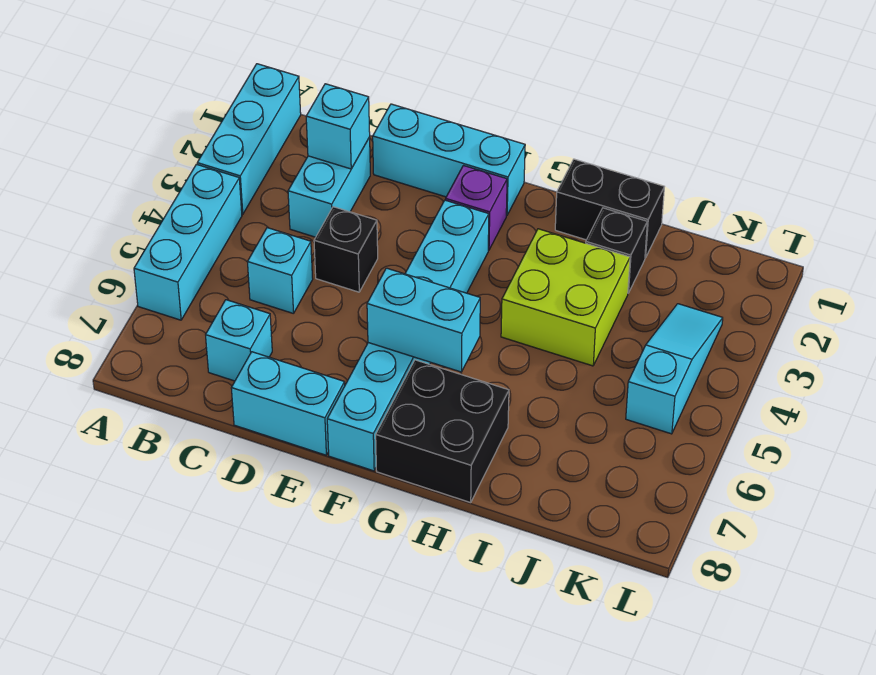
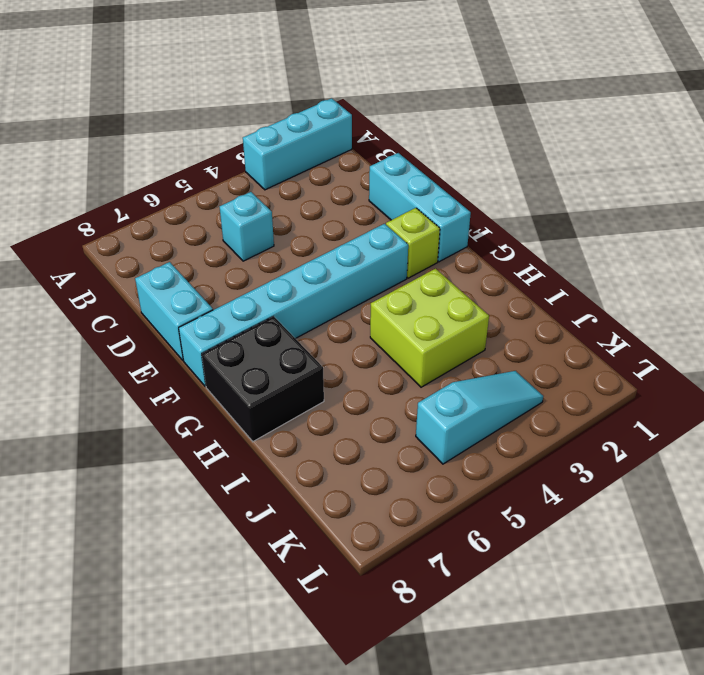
lime 1x1 brick [386,208,440,278] -> purple 1x1 brick [446,166,507,250]
none -> cyan 1x3 brick [134,164,242,320]
none -> cyan 1x2 brick [288,137,370,237]
none -> cyan 1x1 brick [206,300,272,381]

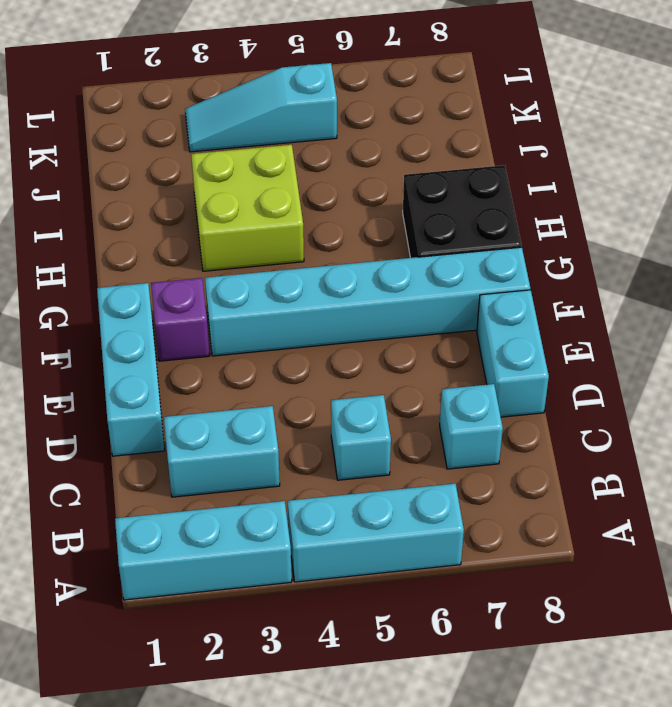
none -> black 1x1 brick [314,207,378,292]
none -> black 1x2 brick [555,159,664,258]
none -> black 1x1 brick [586,208,647,293]

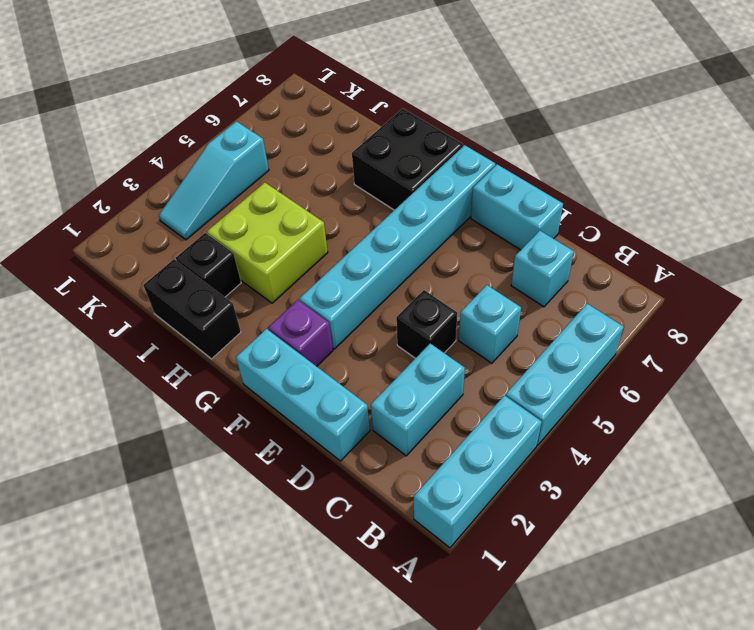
none -> cyan 1x1 brick [306,84,370,169]
none -> cyan 1x2 brick [367,268,480,372]

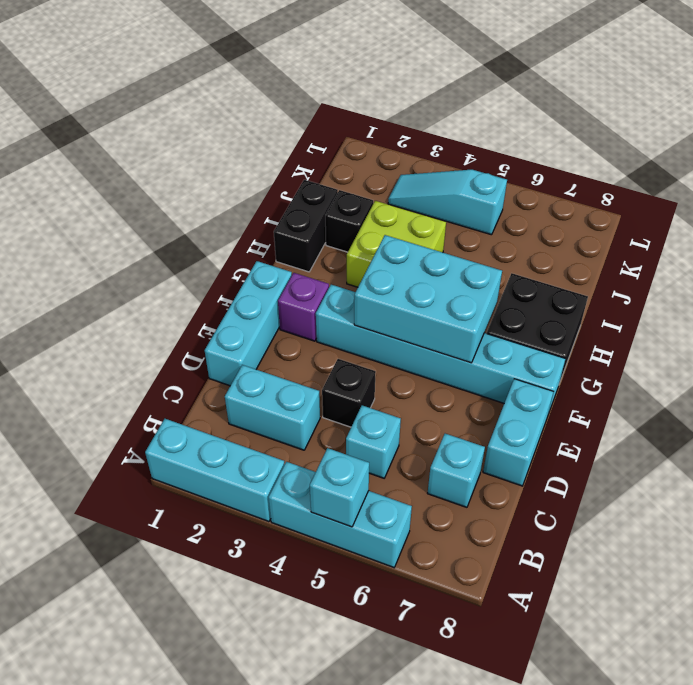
cyan 1x1 brick [310,448,369,527] -> cyan 1x1 brick moved to [306,84,370,169]
cyan 2x3 brick [354,235,502,363] -> cyan 1x2 brick [367,268,480,372]

